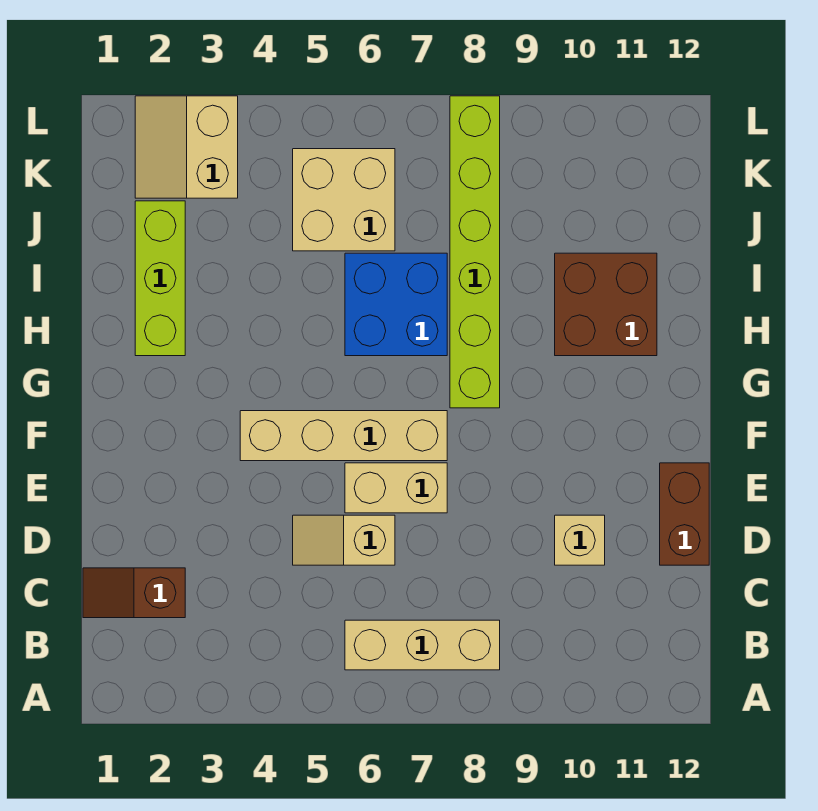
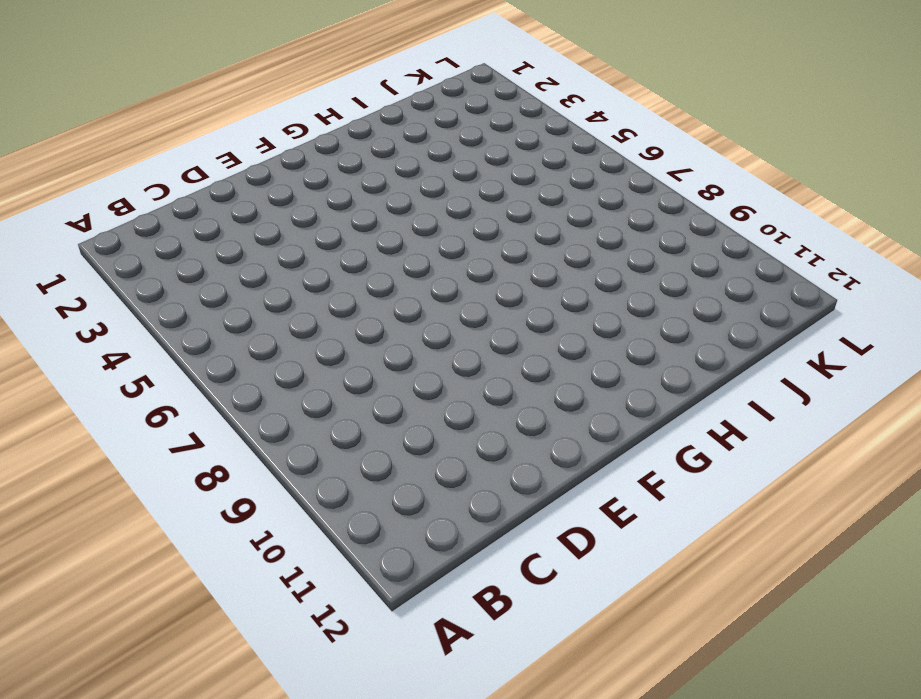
none -> tan 1x3 brick [345,620,500,670]
none -> brown 1x2 slope [83,568,185,618]
none -> tan 1x2 slope [293,515,395,565]

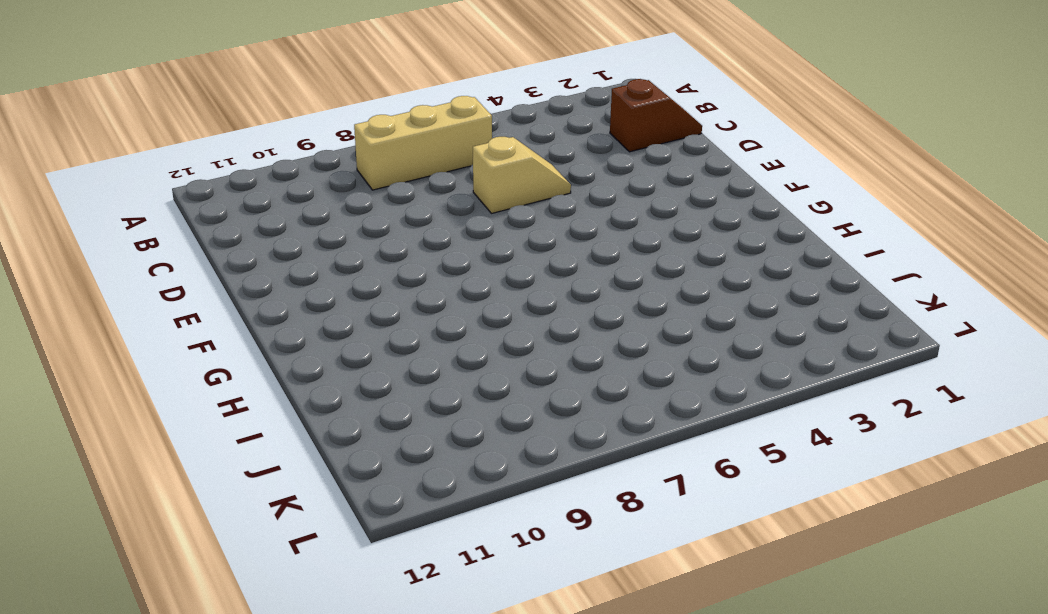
none -> tan 1x1 brick [555,515,605,565]
none -> brown 1x2 brick [660,463,709,565]
none -> tan 1x2 brick [345,463,447,513]

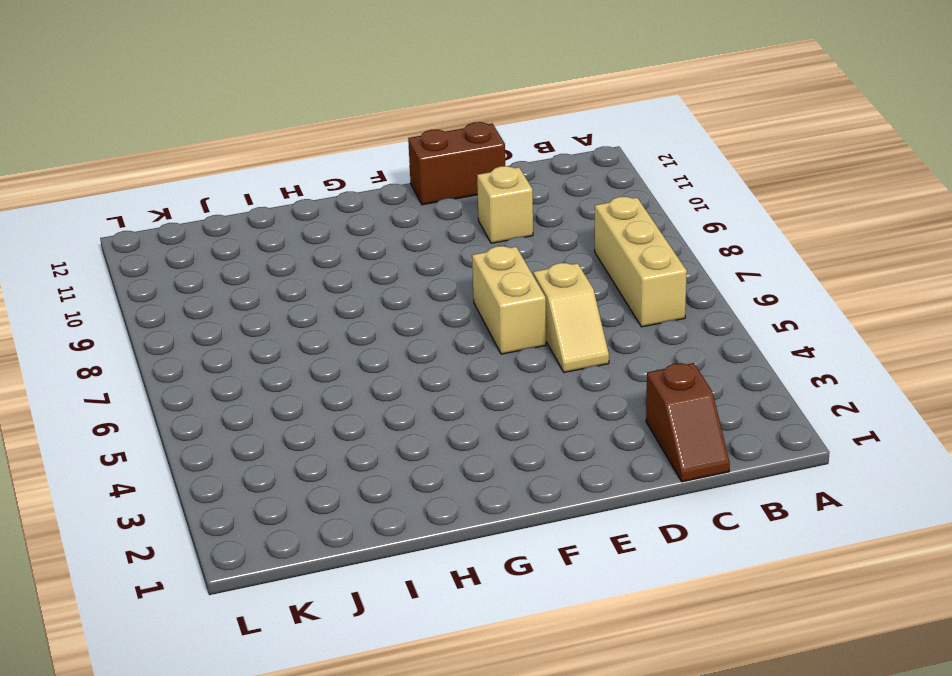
none -> tan 1x4 brick [240,411,447,461]
none -> lime 1x6 brick [450,96,500,408]
none -> lime 1x3 brick [135,201,185,356]

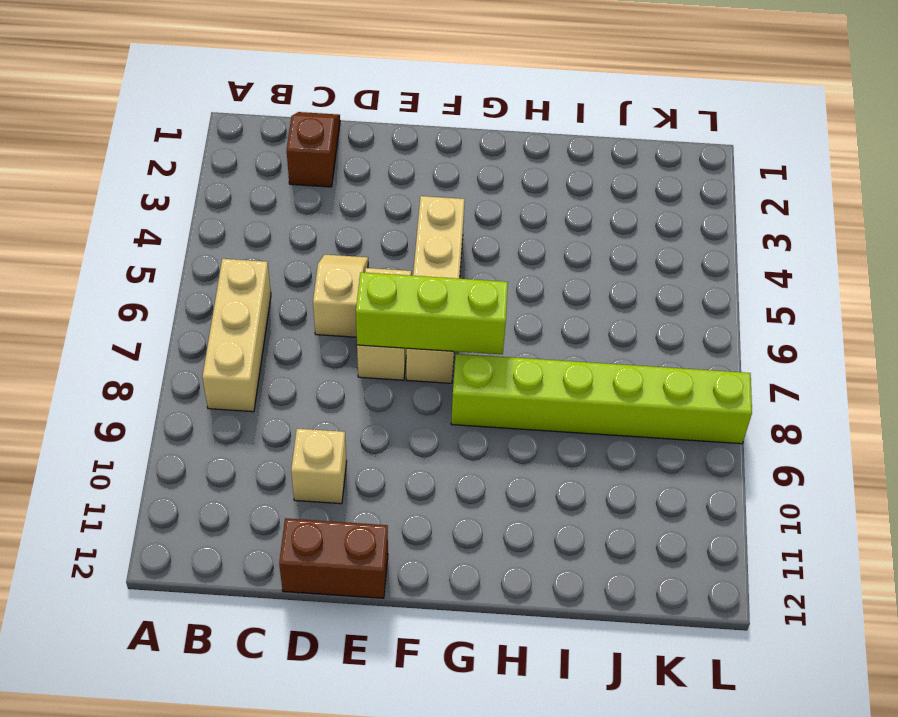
lime 1x3 brick [356,272,508,354] -> lime 1x3 brick moved to [135,201,185,356]
none -> blue 2x2 brick [345,253,447,356]
none -> brown 2x2 brick [555,253,657,356]
none -> tan 2x2 brick [293,149,395,251]

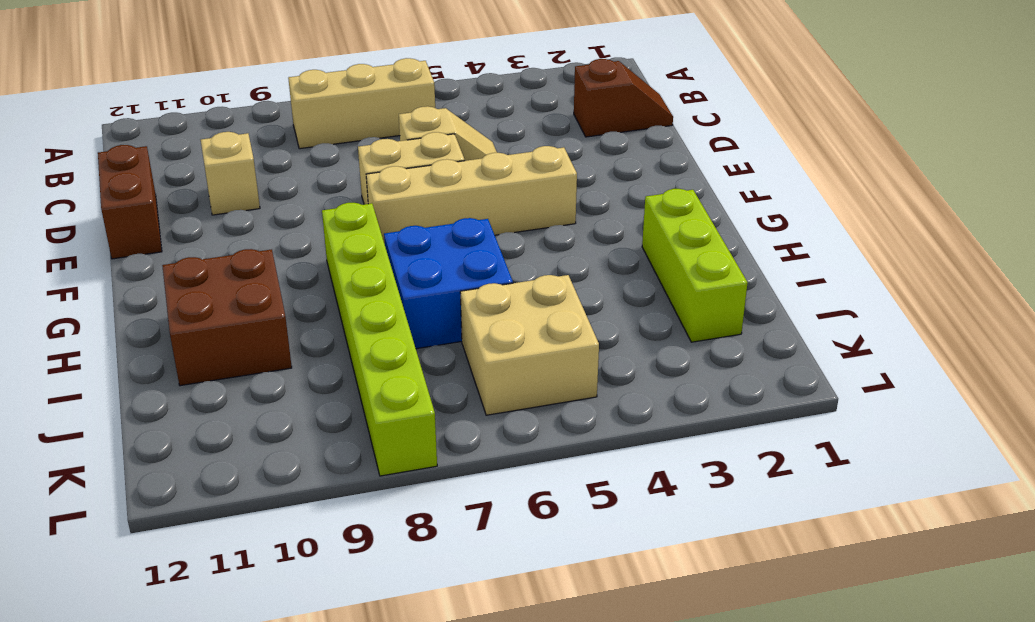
none -> tan 2x2 slope [135,96,238,198]

